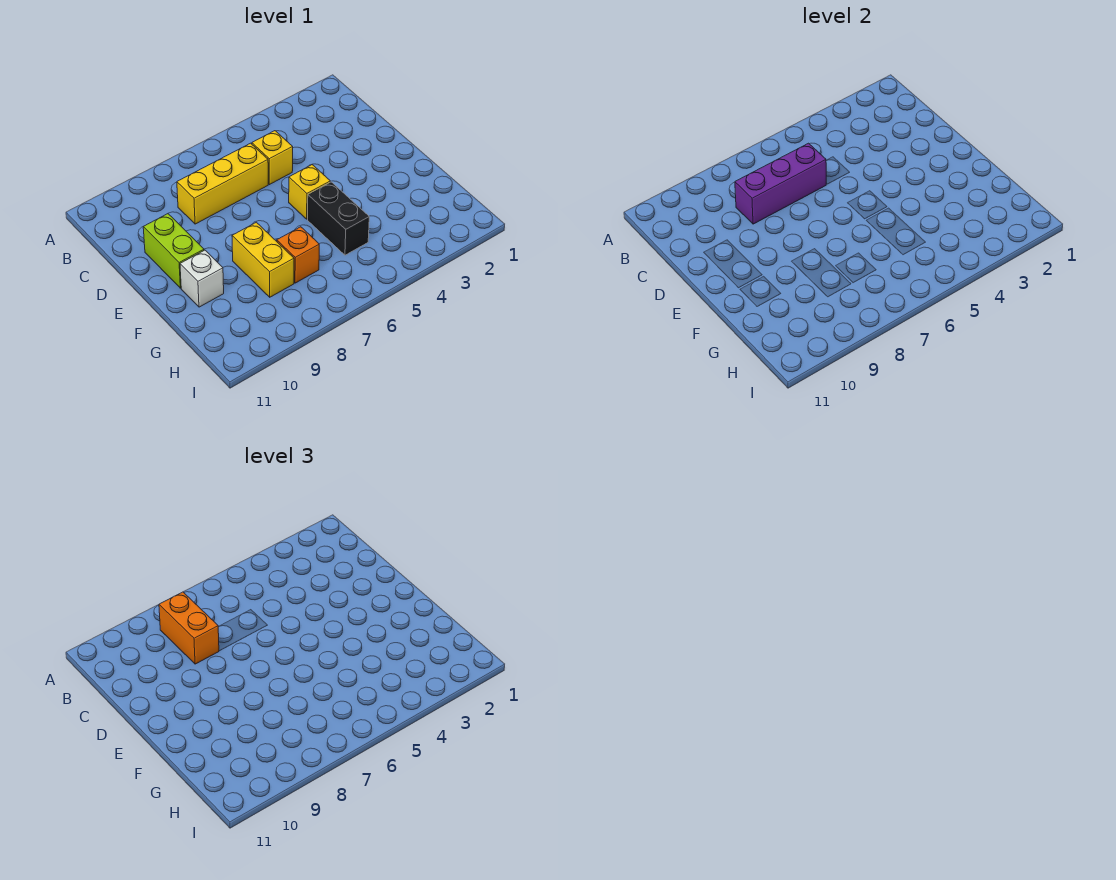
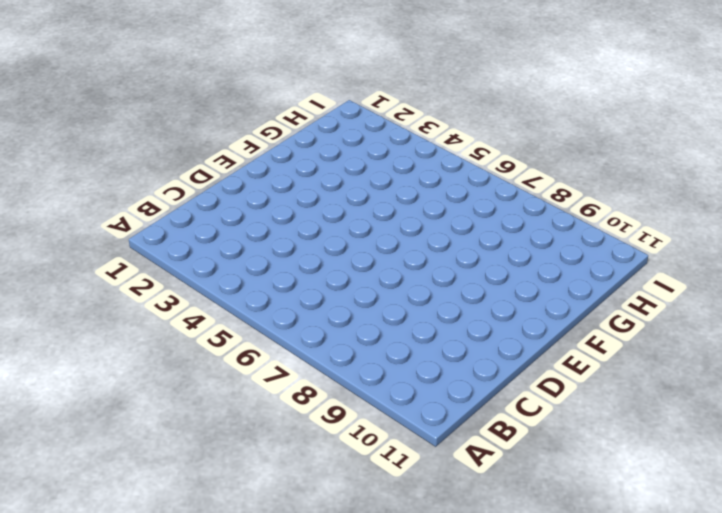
none -> yellow 1x1 brick [252,131,293,185]
none -> yellow 1x3 brick [177,143,268,224]

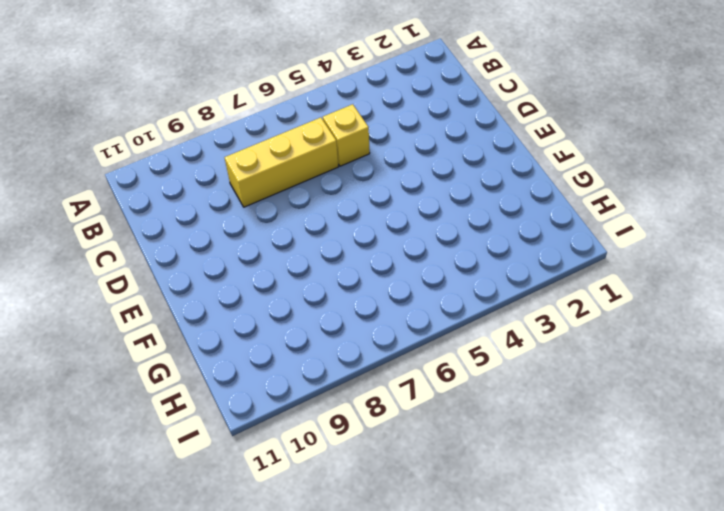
none -> lime 1x2 brick [143,214,204,288]
none -> yellow 1x1 brick [289,165,330,219]

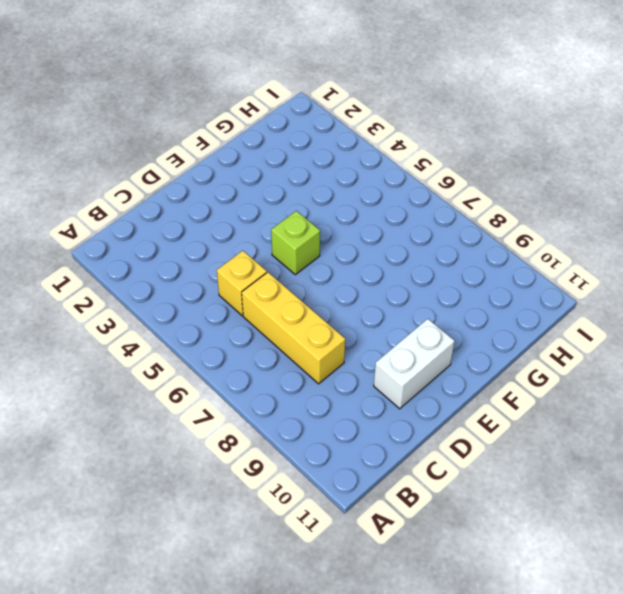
white 1x2 brick [374,319,455,409] -> lime 1x2 brick [143,214,204,288]
lime 1x1 brick [271,211,320,275] -> yellow 1x1 brick [289,165,330,219]
none -> black 1x2 brick [308,182,369,255]
none -> yellow 1x2 brick [232,222,294,297]

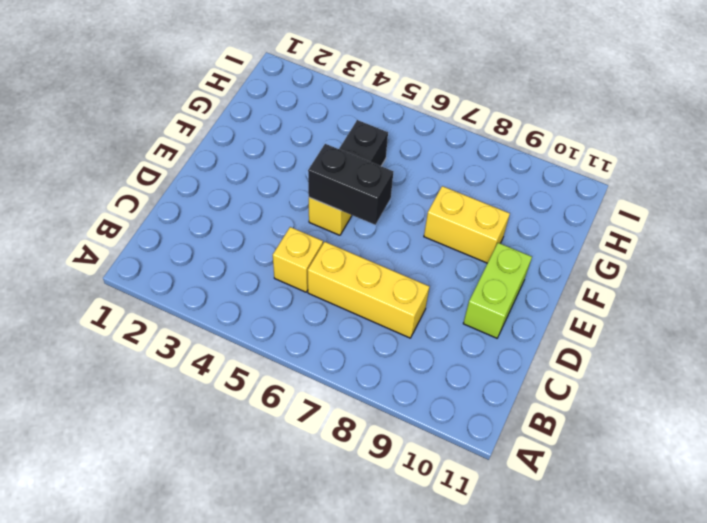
black 1x2 brick [308,144,393,225] -> none
yellow 1x2 brick [424,186,510,263] -> yellow 1x2 brick turned to [232,222,294,297]
none -> white 1x1 brick [180,250,224,307]
none -> orange 1x1 brick [277,227,319,283]

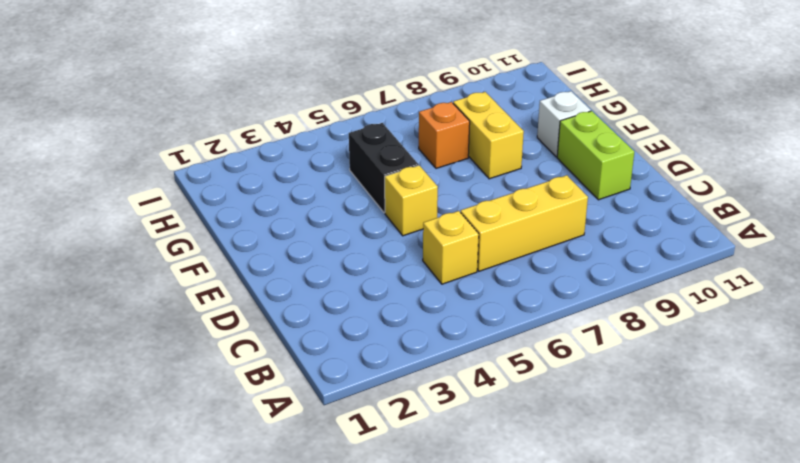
none -> purple 1x3 brick [735,143,826,224]
none -> orange 1x2 brick [159,592,219,664]

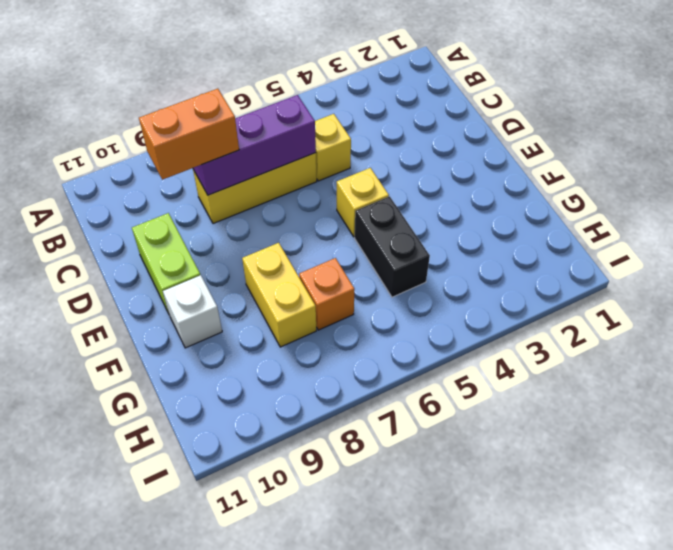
orange 1x2 brick [139,89,239,180] -> orange 1x2 brick turned to [159,592,219,664]

